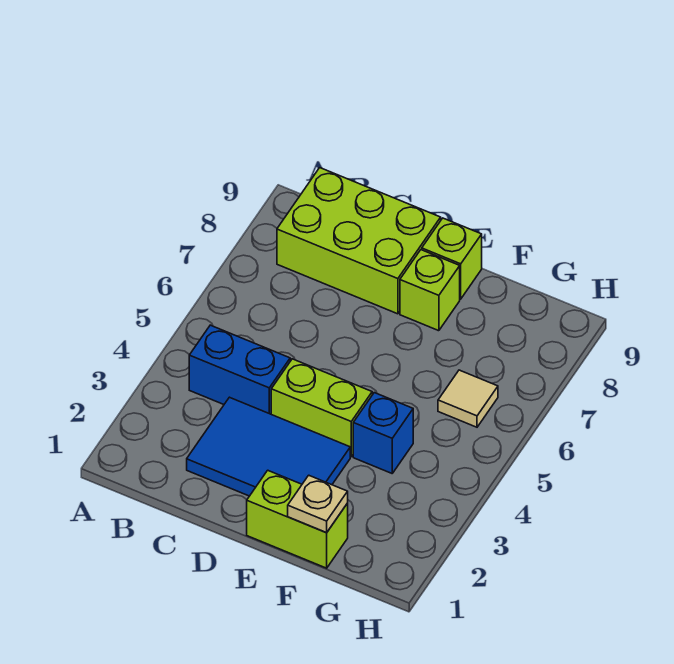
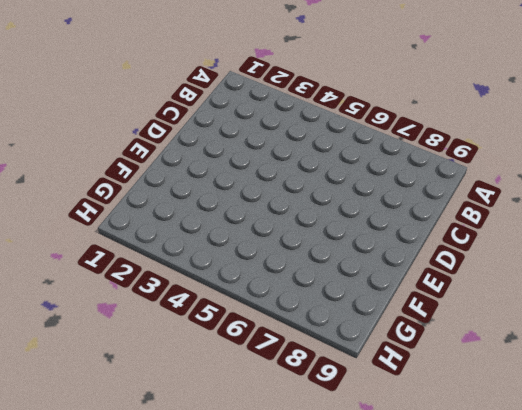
none -> blue 1x2 brick [189,325,290,414]
none -> lime 2x3 brick [277,168,441,314]

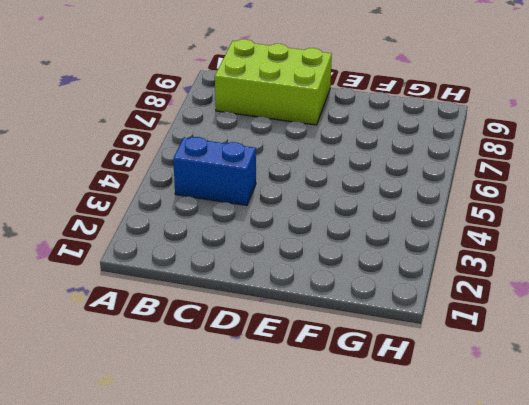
none -> blue 2x3 tile [187,397,350,496]
none -> lime 1x2 brick [271,359,372,457]

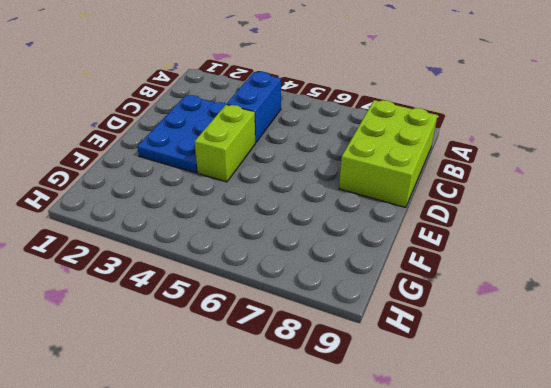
blue 2x3 plate [137,95,226,173] -> blue 2x3 tile [187,397,350,496]
none -> lime 1x2 brick [247,470,348,568]
none -> lime 1x1 brick [400,250,460,331]

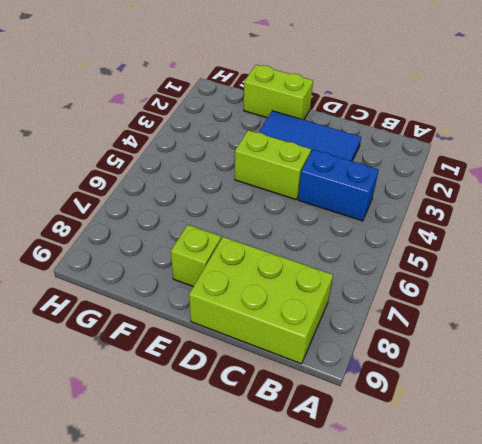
none -> lime 1x1 brick [422,218,482,299]
none -> blue 1x1 brick [353,393,413,473]

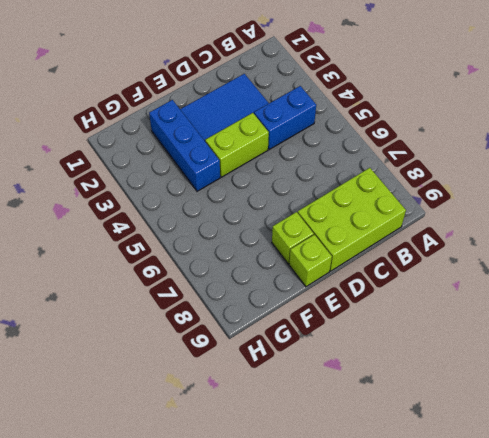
blue 1x3 brick [149,100,220,191] -> blue 1x1 brick [353,393,413,473]
none -> lime 1x2 brick [247,470,348,568]
none -> tan 1x1 tile [438,370,498,427]

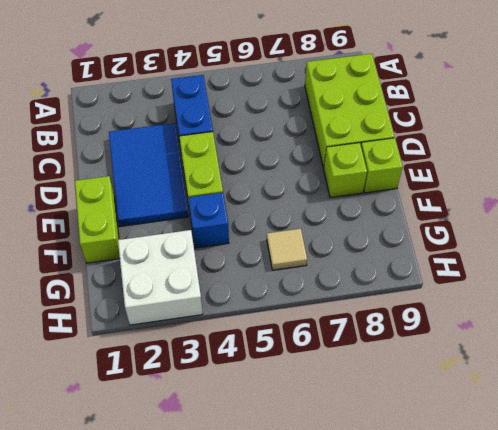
white 2x2 brick [118,230,203,325] -> none
none -> tan 1x1 plate [288,475,348,533]

